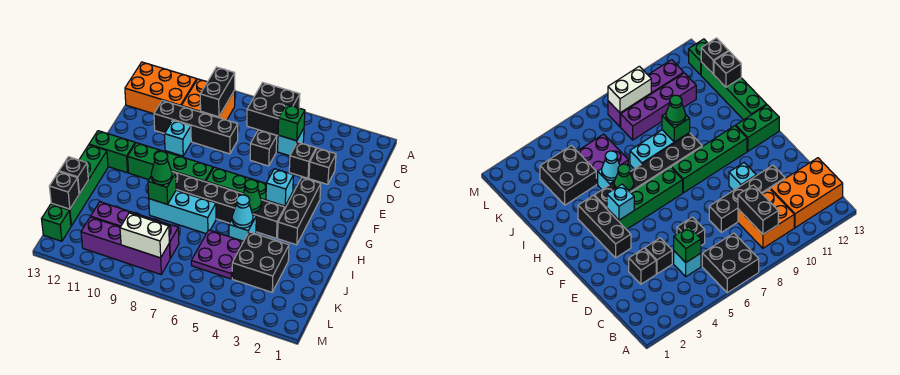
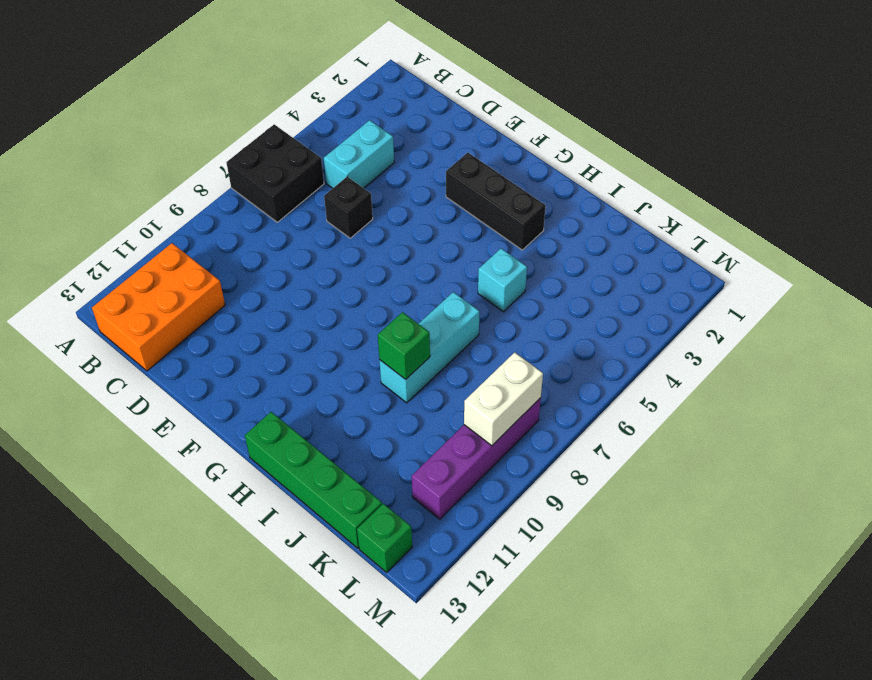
cyan 1x2 brick [324,120,394,188] -> cyan 1x1 brick [278,128,304,156]
none -> orange 2x2 brick [182,79,235,120]
none -> black 1x1 brick [309,148,336,184]
none -> black 1x1 brick [289,142,316,178]
none -> black 1x4 brick [154,101,238,154]

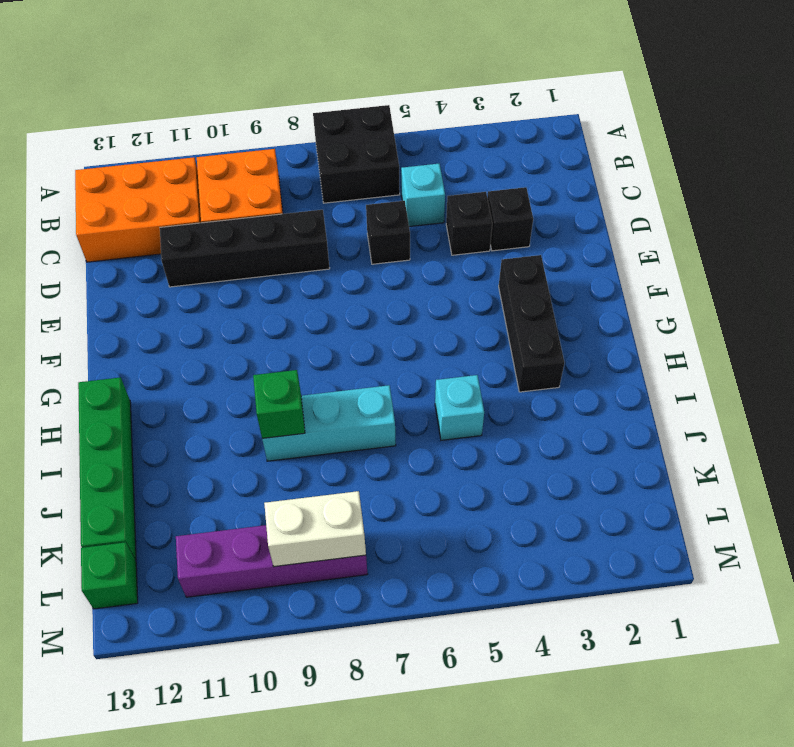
none -> cyan 1x1 brick [165,120,191,156]
none -> green 1x4 brick [206,167,293,208]
none -> green 1x4 brick [128,143,213,182]
none -> green 1x2 brick [89,131,135,173]

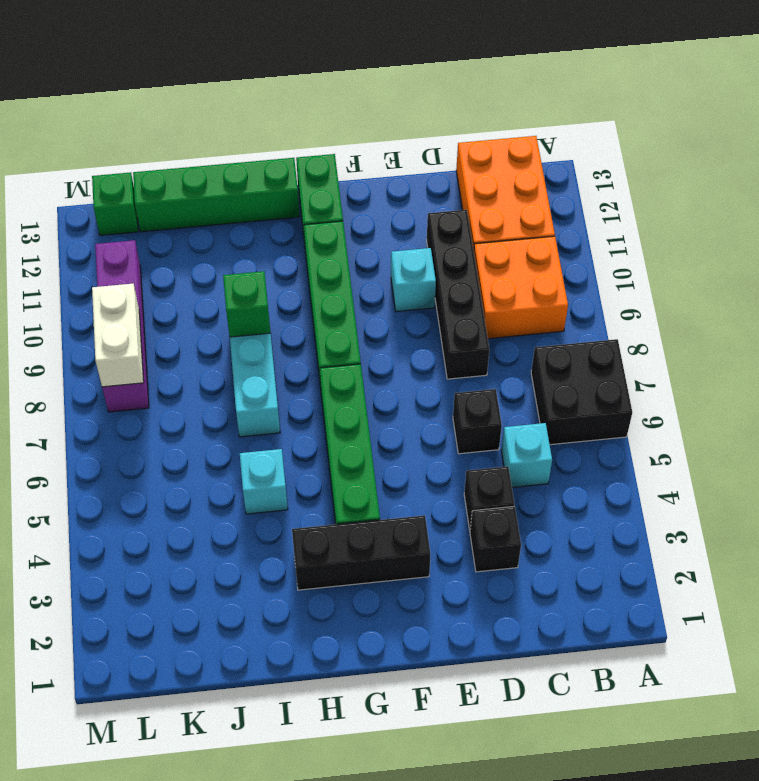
none -> black 1x6 brick [174,172,285,238]
none -> black 2x2 brick [232,232,289,292]
none -> purple 2x2 plate [191,230,244,279]
none -> purple 1x4 brick [91,202,179,258]

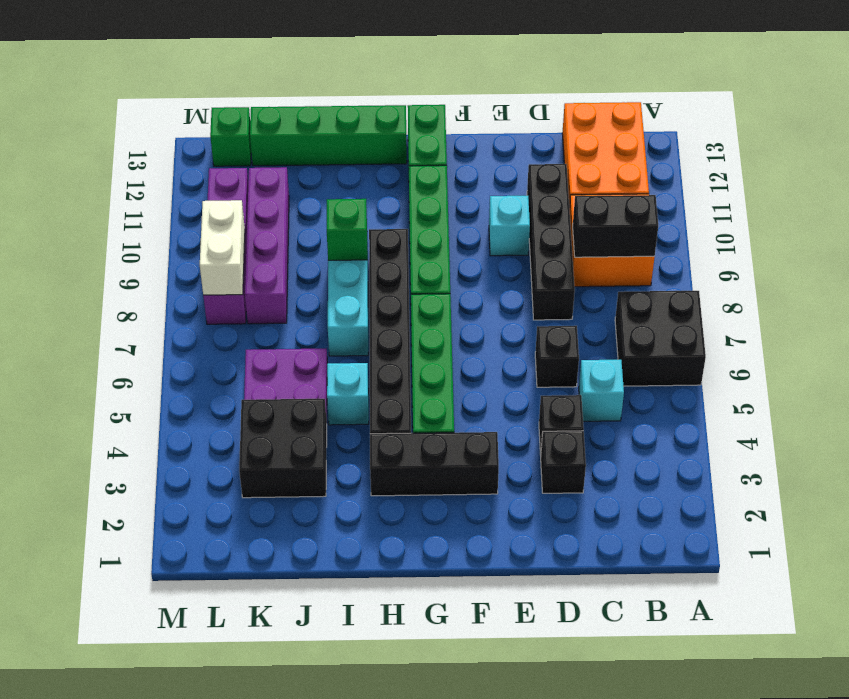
none -> green 1x1 brick [278,104,305,141]
none -> cyan 1x1 brick [266,169,294,206]
none -> green 1x1 cone [243,180,261,212]
none -> cyan 1x1 cone [232,195,253,228]

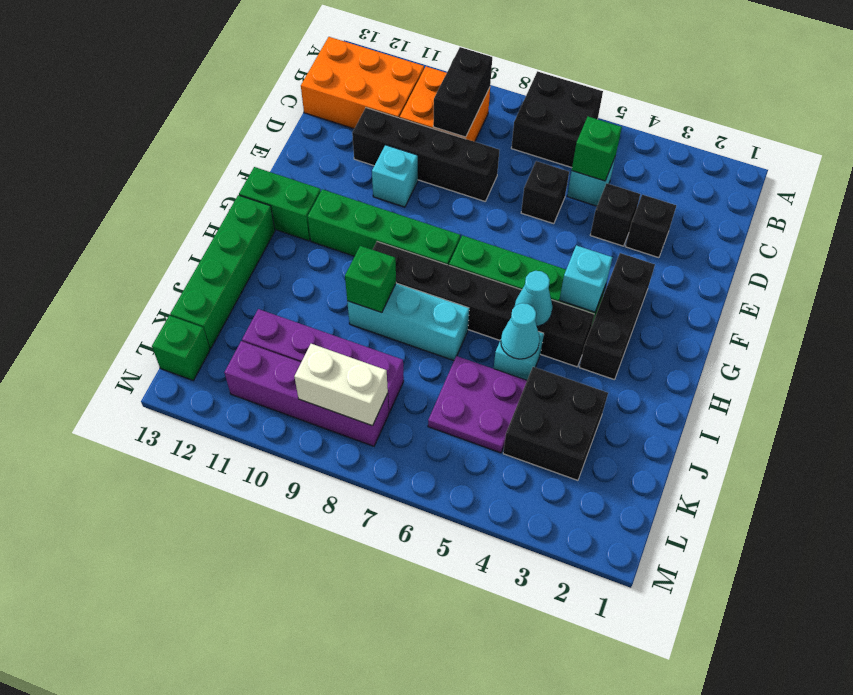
cyan 1x1 cone [515,271,553,326] -> green 1x1 cone [243,180,261,212]
none -> black 1x1 brick [59,157,88,194]
none -> black 1x1 brick [49,172,79,209]
none -> green 1x1 cone [151,151,172,185]

